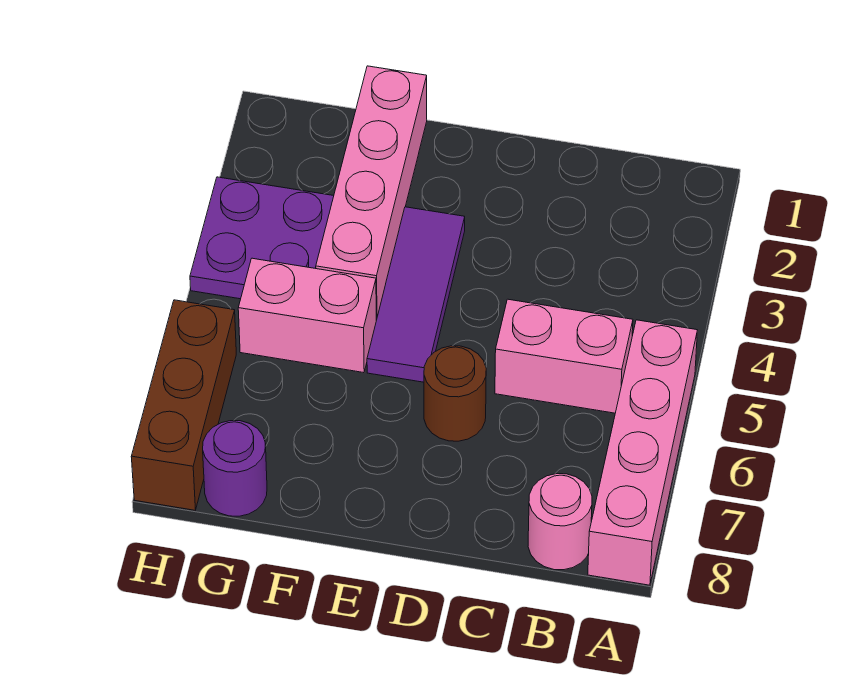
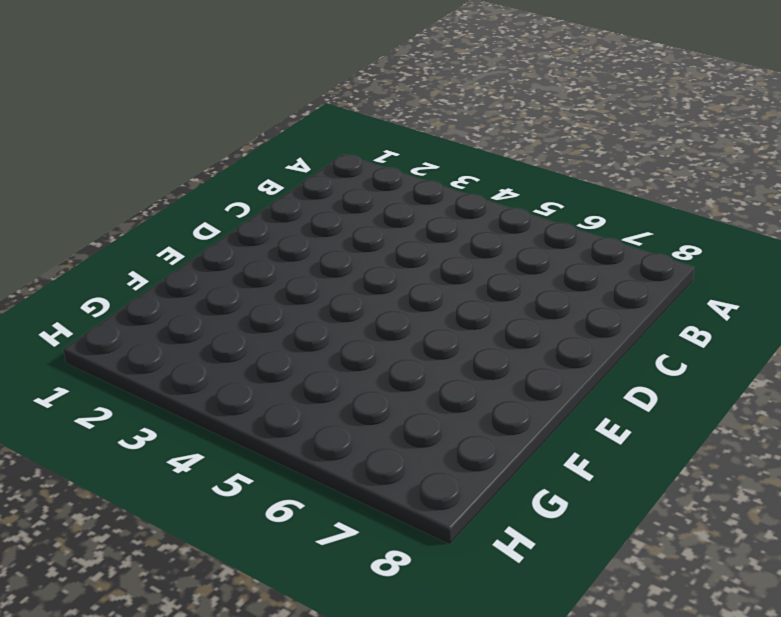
none -> pink 1x4 brick [588,320,697,585]
none -> pink 1x2 brick [495,299,633,413]

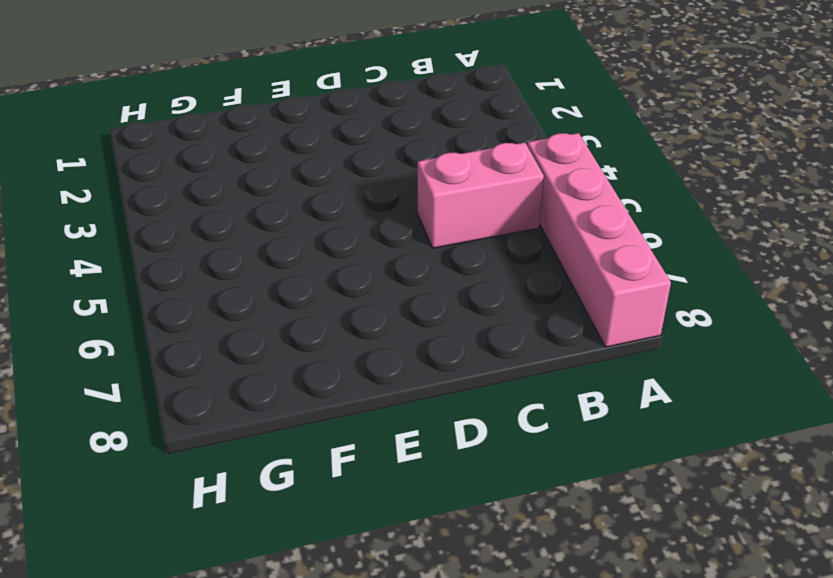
none -> pink 1x1 round brick [528,474,592,570]
none -> brown 1x1 round brick [424,346,486,441]

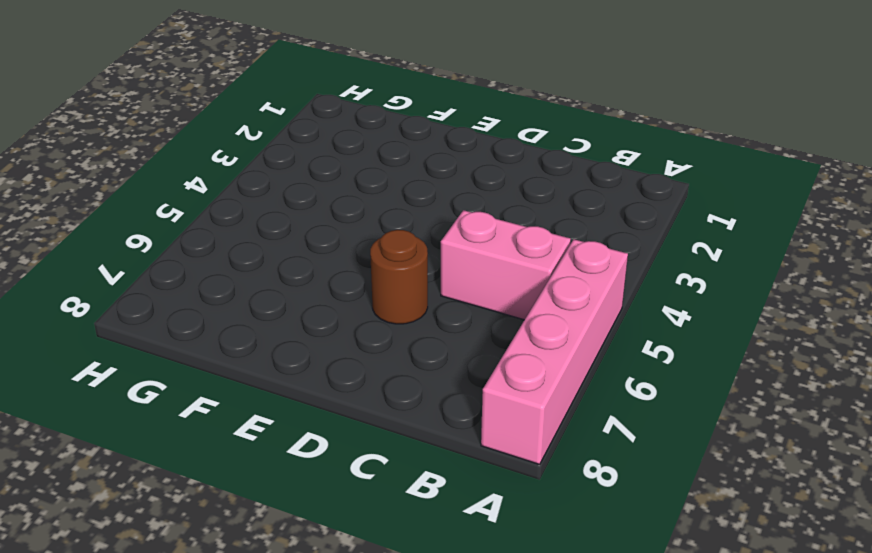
none -> pink 1x1 round brick [528,474,592,570]
none -> purple 1x3 tile [367,207,465,382]

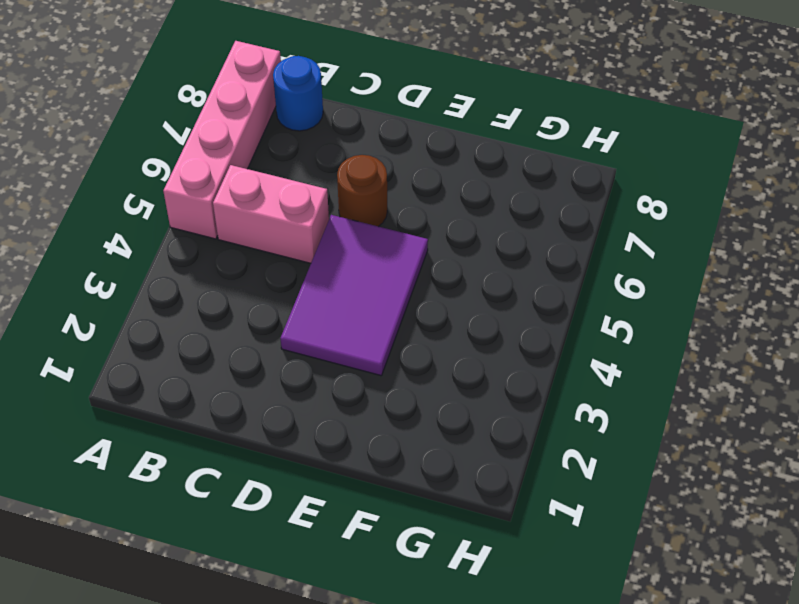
blue 1x1 round brick [273,56,323,131] -> pink 1x1 round brick [528,474,592,570]
purple 2x3 tile [280,215,428,376] -> purple 1x3 tile [367,207,465,382]
none -> pink 1x4 brick [316,66,427,320]
none -> pink 1x2 brick [238,258,376,373]

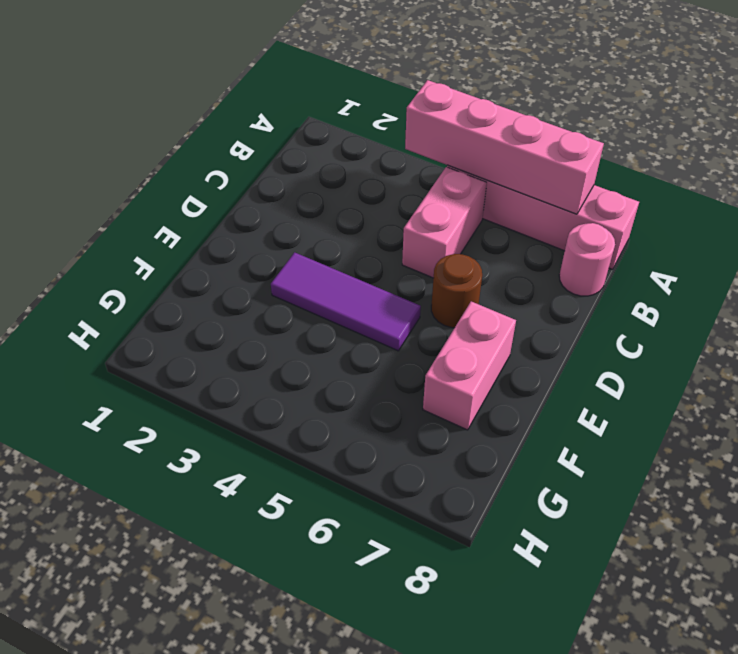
pink 1x4 brick [405,80,604,214] -> pink 1x4 brick moved to [316,66,427,320]
pink 1x2 brick [423,301,516,430] -> pink 1x2 brick moved to [238,258,376,373]
none -> purple 2x2 plate [190,177,334,299]
none -> purple 1x1 round brick [203,421,267,516]

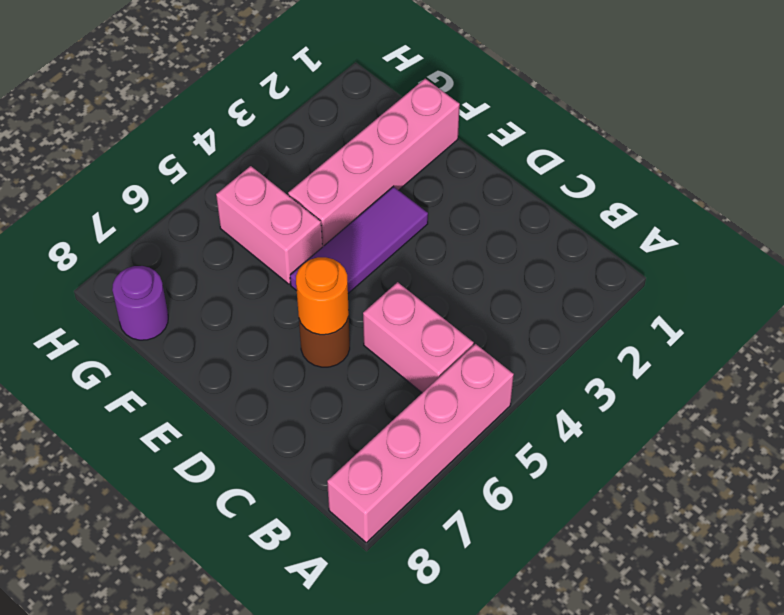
orange 1x1 round brick [296,257,349,335] -> none
none -> pink 1x1 round brick [528,474,592,570]
none -> purple 2x2 plate [190,177,334,299]

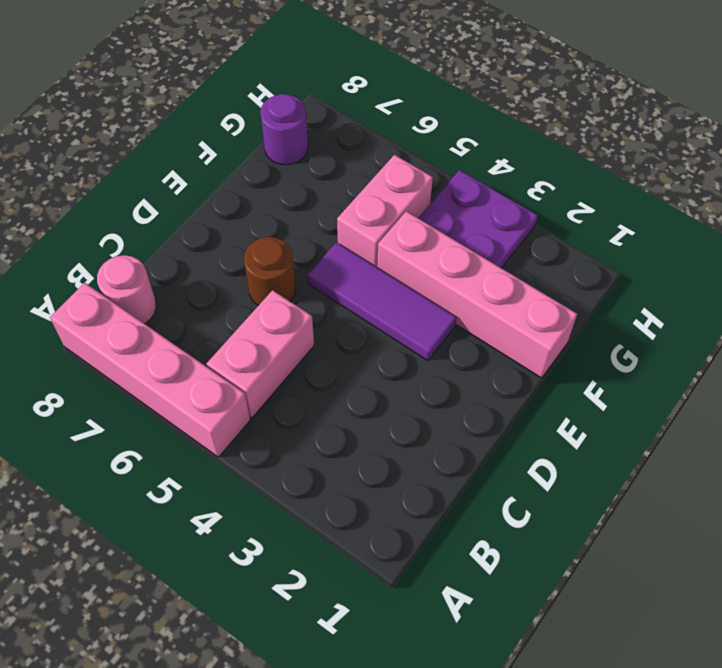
none -> brown 1x3 brick [131,300,236,510]

